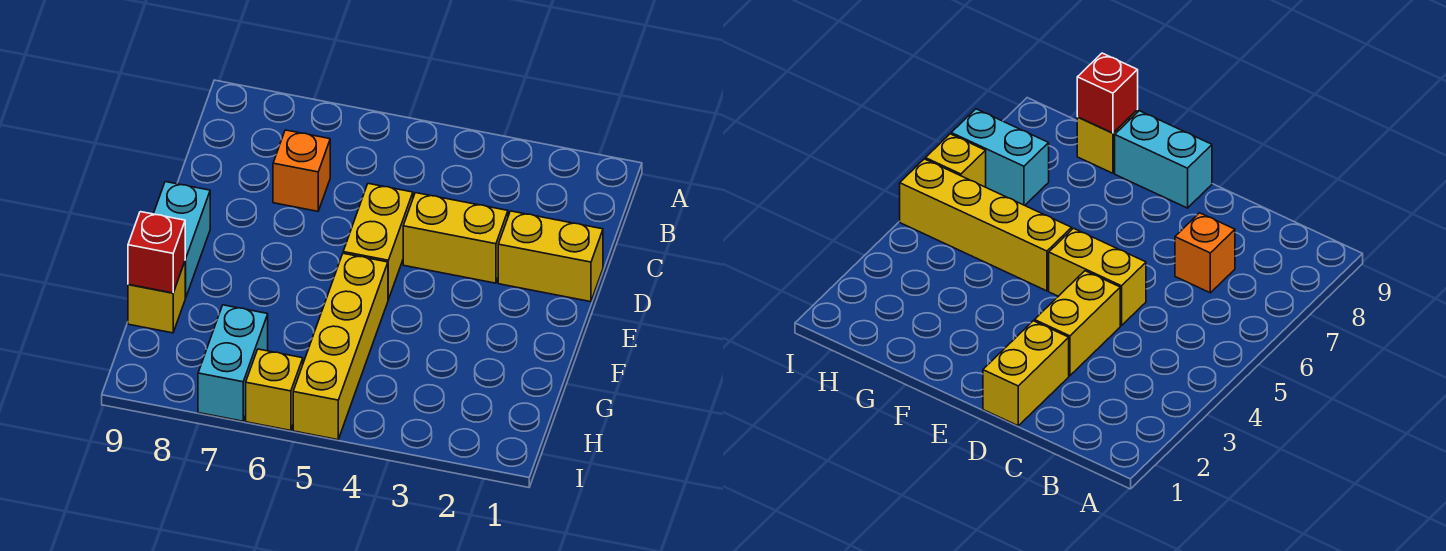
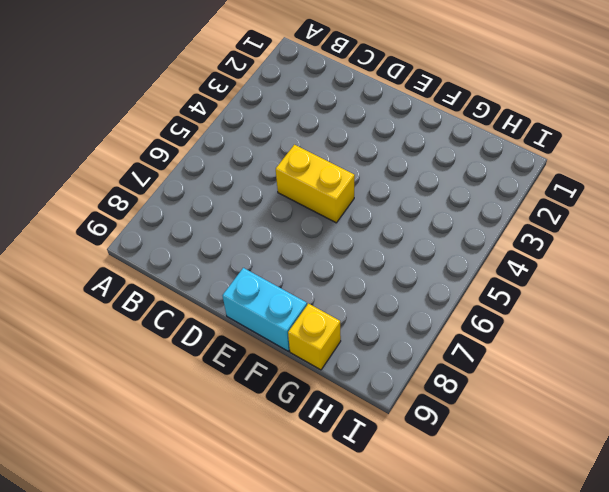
none -> orange 1x1 brick [273,130,330,211]
none -> yellow 1x2 brick [498,211,603,302]

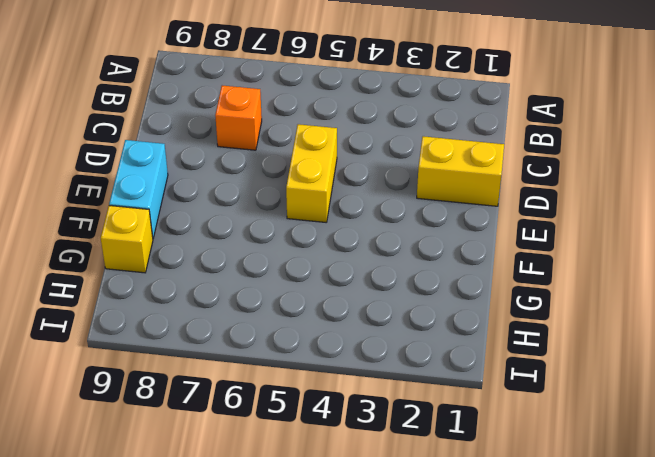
none -> yellow 1x2 brick [403,193,508,283]
none -> yellow 1x4 brick [293,253,388,440]

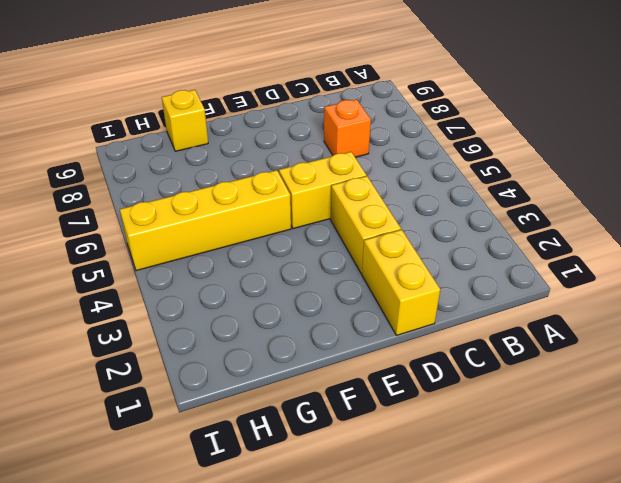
none -> cyan 1x2 brick [154,182,210,298]
none -> cyan 1x2 brick [198,305,268,421]

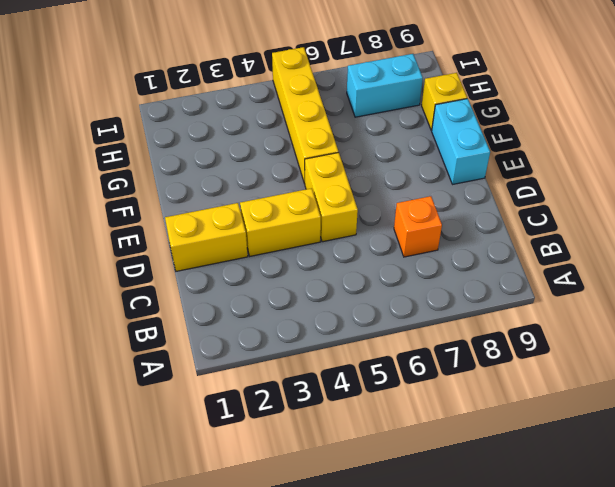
cyan 1x2 brick [347,54,423,117] -> cyan 1x2 brick turned to [198,305,268,421]
none -> yellow 1x1 brick [246,349,303,431]
none -> red 1x1 brick [128,212,186,293]

